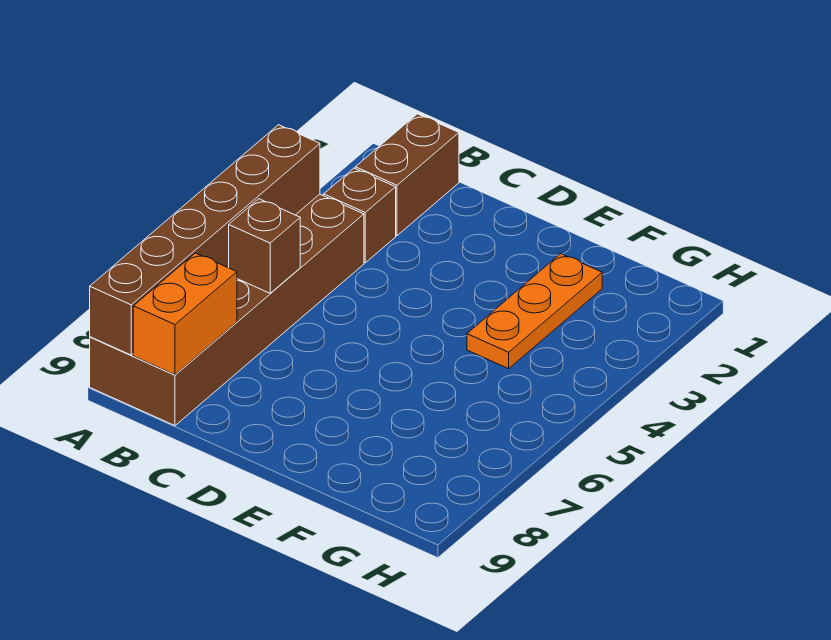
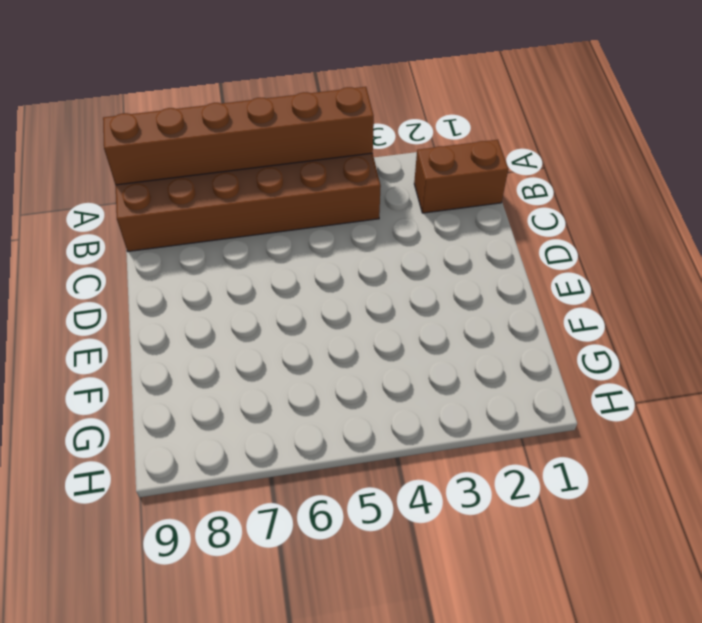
none -> brown 1x1 brick [324,168,396,263]
none -> orange 1x3 plate [467,254,602,369]

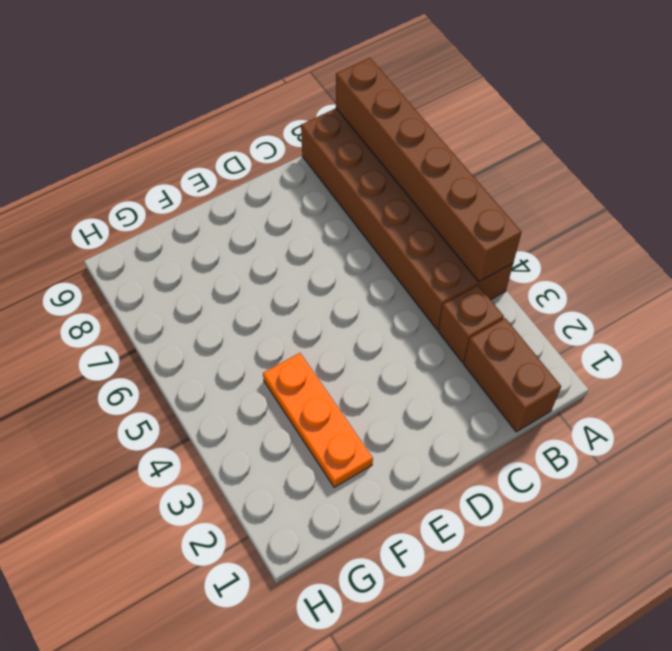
none -> brown 1x1 brick [229,199,300,293]
none -> orange 1x2 brick [133,253,237,375]

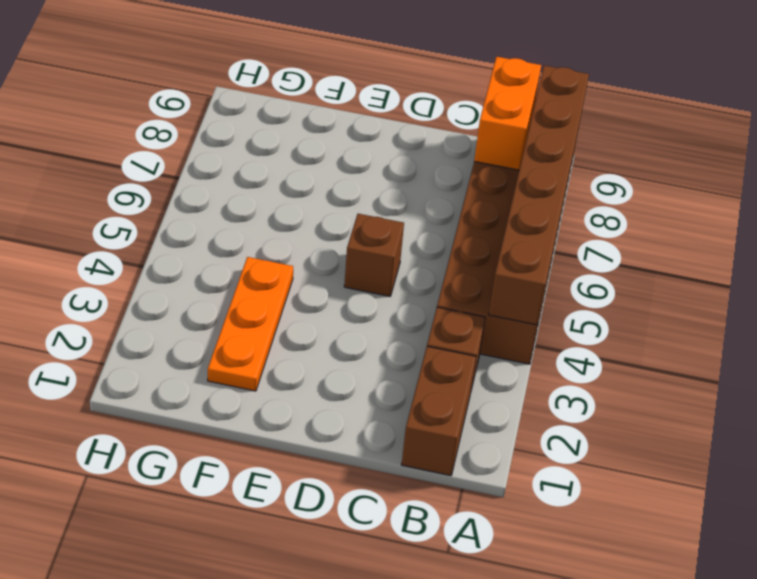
brown 1x1 brick [344,214,404,296] -> brown 1x1 brick moved to [229,199,300,293]

